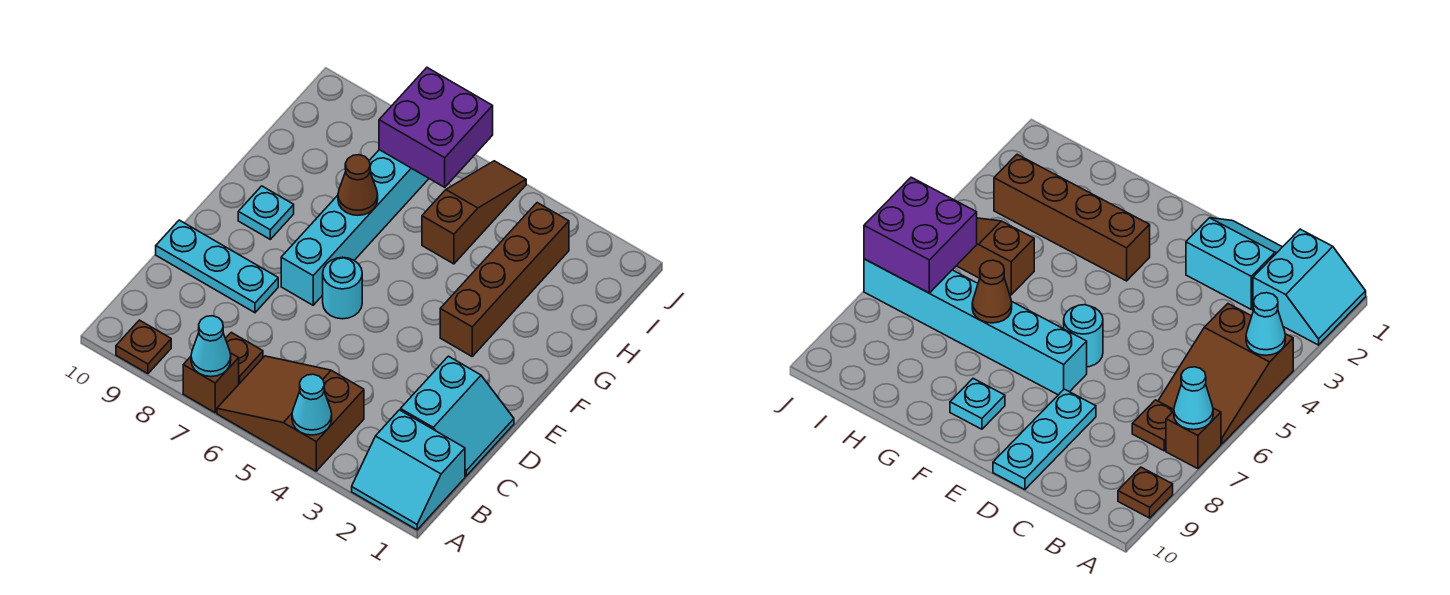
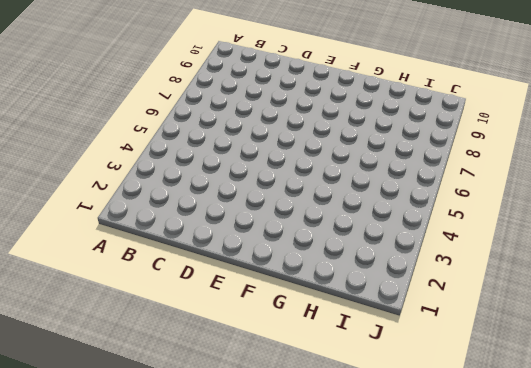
none -> cyan 2x2 slope [352,410,465,530]
none -> brown 2x3 slope [217,356,364,471]
none -> brown 1x1 brick [183,353,239,413]

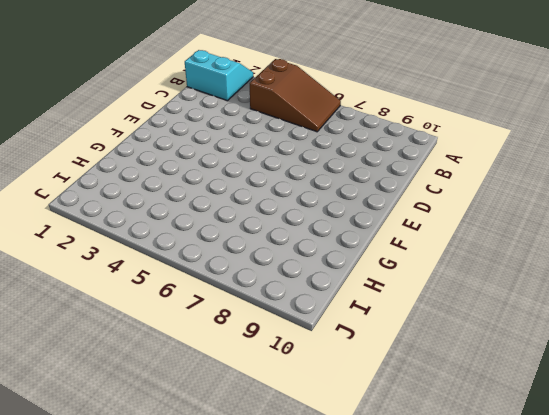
none -> brown 1x1 brick [183,353,239,413]
none -> brown 1x1 plate [116,320,171,374]
none -> brown 1x1 plate [225,332,263,384]

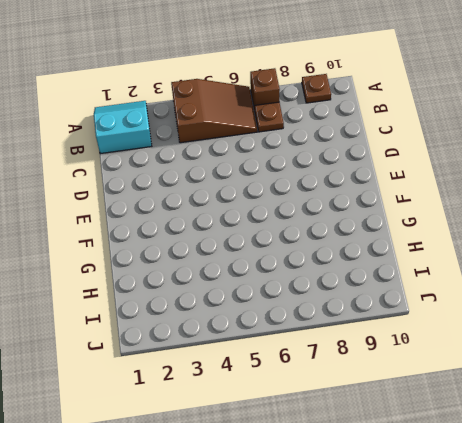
none -> cyan 2x2 slope [401,356,514,476]
none -> cyan 1x3 plate [156,220,278,313]
none -> cyan 1x1 round brick [323,257,362,319]

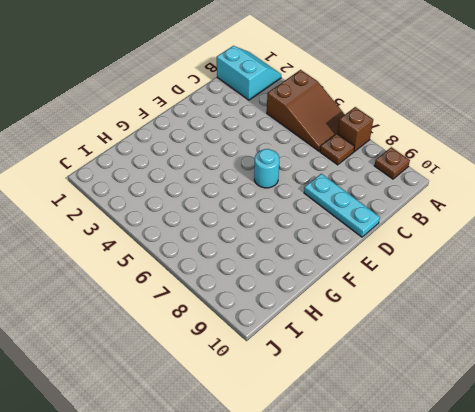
none -> cyan 2x2 slope [401,356,514,476]
none -> cyan 1x6 brick [281,150,429,305]
none -> brown 1x4 brick [440,203,569,356]

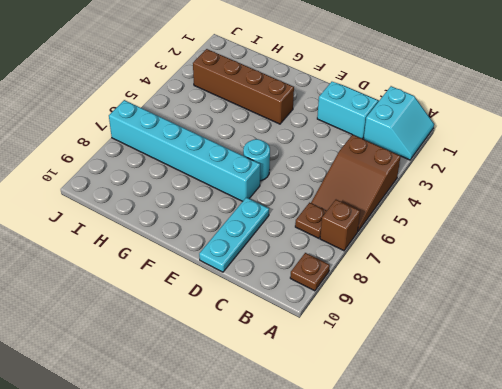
none -> cyan 1x1 plate [238,186,294,239]
none -> brown 1x3 slope [422,161,526,264]
none -> cyan 1x1 cone [292,374,332,435]

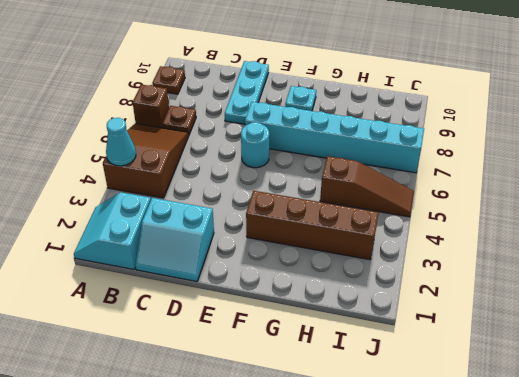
none -> cyan 1x1 cone [191,316,231,377]
none -> brown 1x1 cone [338,155,378,215]
none -> purple 2x2 brick [379,68,493,187]

